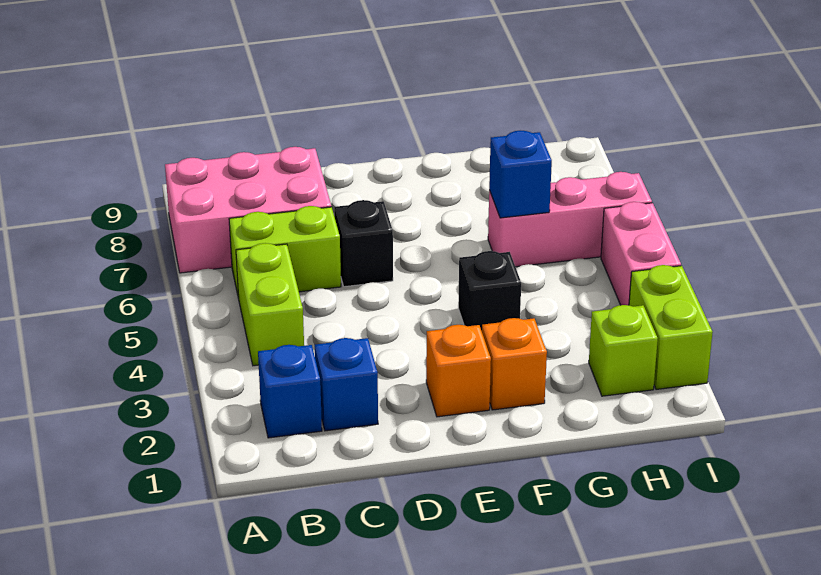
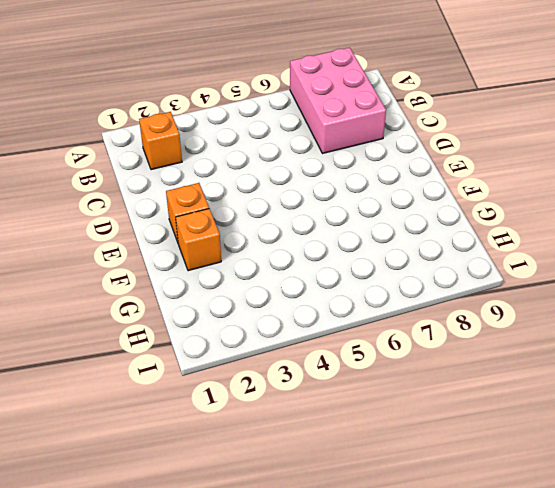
orange 1x1 brick [139,112,182,170] -> blue 1x1 brick [258,345,322,438]
none -> lime 1x2 brick [236,243,304,366]
none -> lime 1x2 brick [229,206,341,299]
none -> blue 1x1 brick [315,338,378,431]

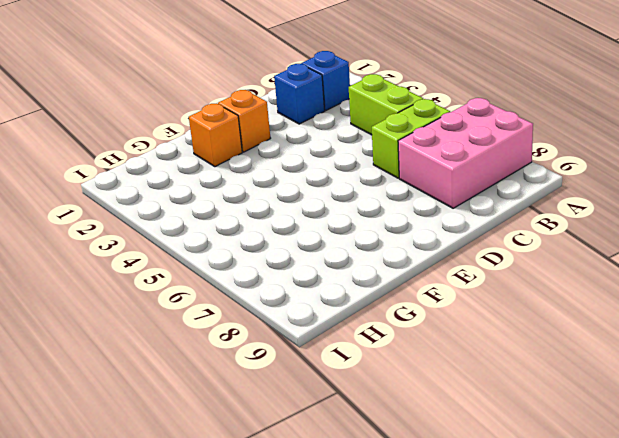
none -> black 1x1 brick [334,200,393,287]
none -> black 1x1 brick [458,251,521,331]
none -> pink 1x3 brick [488,172,652,267]

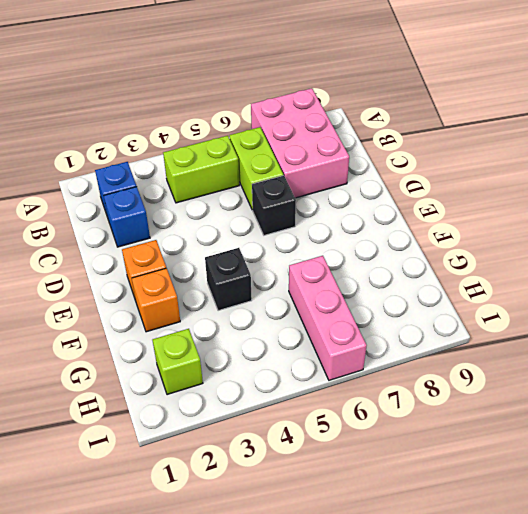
none -> lime 1x2 brick [629,265,713,389]
none -> pink 1x2 brick [601,202,681,305]
none -> blue 1x1 brick [489,131,552,218]

